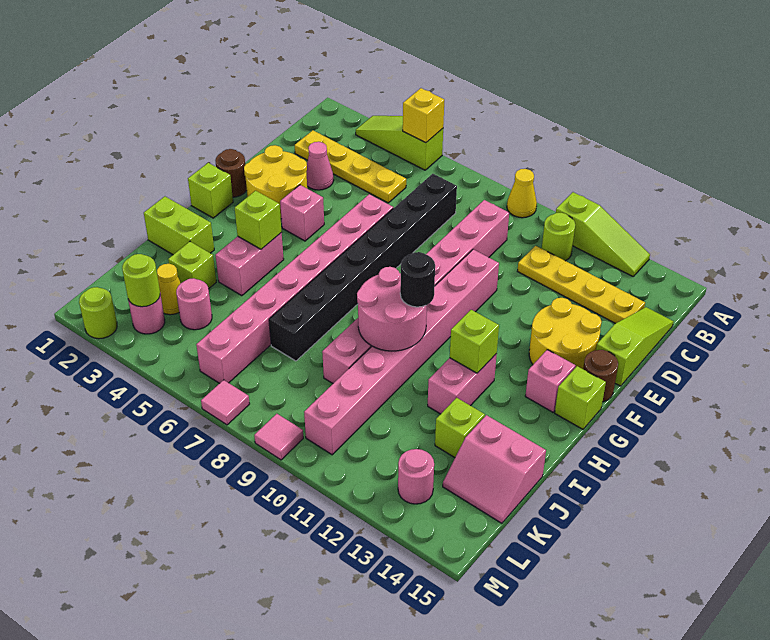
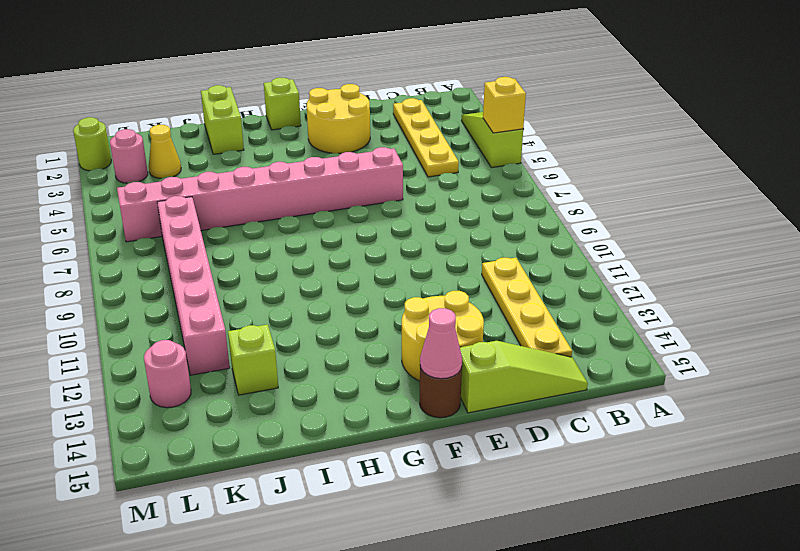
pink 1x1 cone [420,308,462,379] -> pink 1x1 cone moved to [306,142,334,190]
pink 1x6 brick [157,196,230,375] -> pink 1x8 brick [304,249,499,455]
none -> yellow 1x1 cone [507,169,537,218]
none -> lime 1x3 slope [556,192,650,276]
none -> lime 1x1 round brick [542,213,575,261]
none -> black 1x8 brick [269,174,457,361]

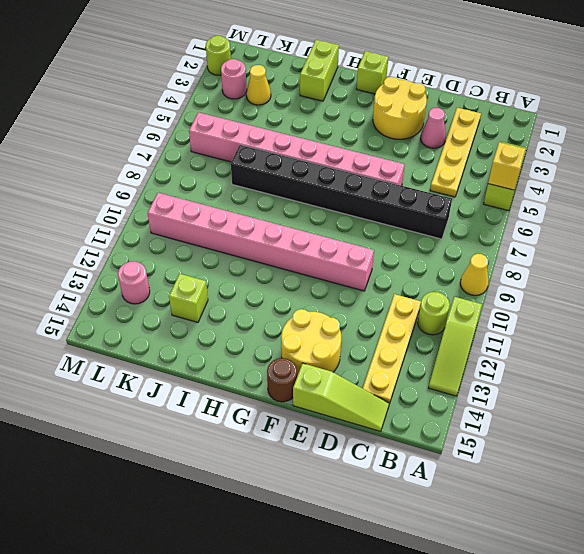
none -> pink 1x8 brick [322,200,509,383]
none -> brown 1x1 round brick [215,149,247,197]
none -> pink 1x1 brick [280,185,324,241]
none -> pink 1x1 brick [525,350,575,412]

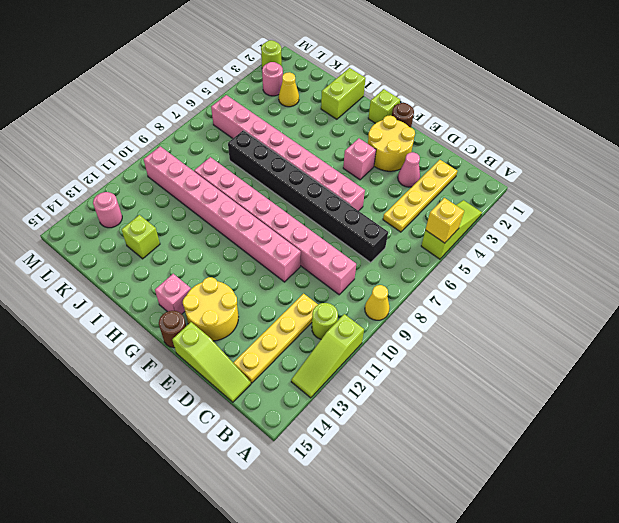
none -> lime 1x1 brick [555,366,606,429]
none -> pink 1x2 brick [215,233,284,296]
none -> pink 1x2 brick [428,354,497,414]
none -> lime 1x1 brick [168,242,216,289]

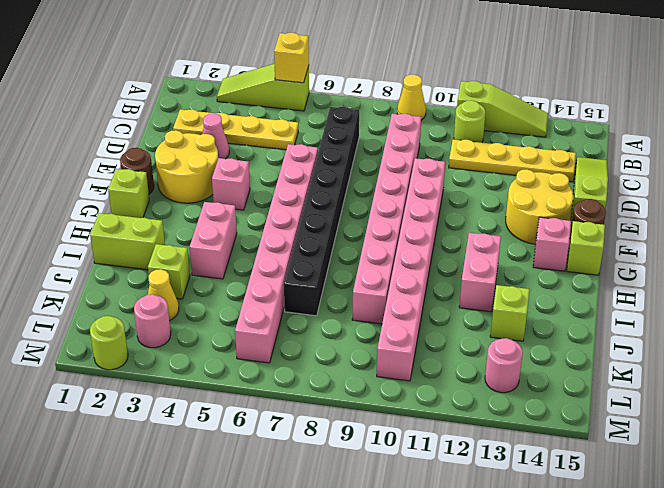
none -> pink 2x2 slope [443,415,546,523]
none -> pink 1x1 round brick [176,278,212,330]
none -> pink 1x1 tile [201,380,250,425]
none -> pink 1x1 tile [254,414,303,460]

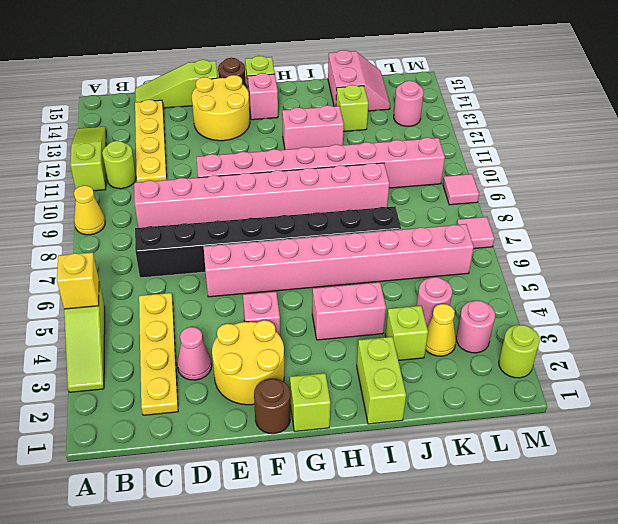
none -> lime 1x1 brick [235,191,281,249]
none -> pink 2x2 round brick [357,267,427,351]
none -> lime 1x1 brick [450,310,499,373]
none -> lime 1x1 round brick [122,254,160,307]

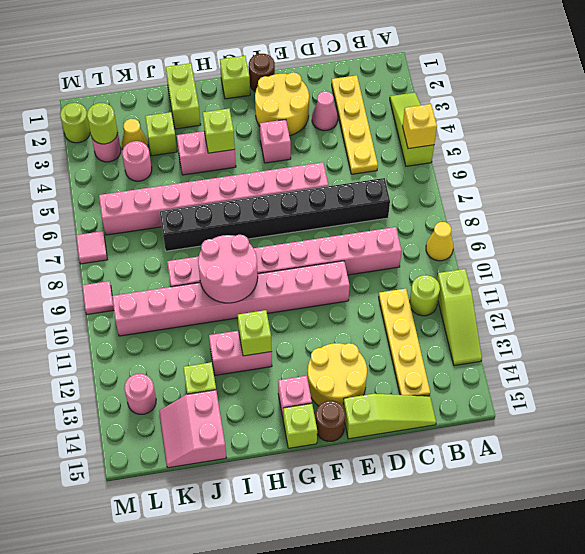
none -> black 1x1 round brick [400,252,435,307]

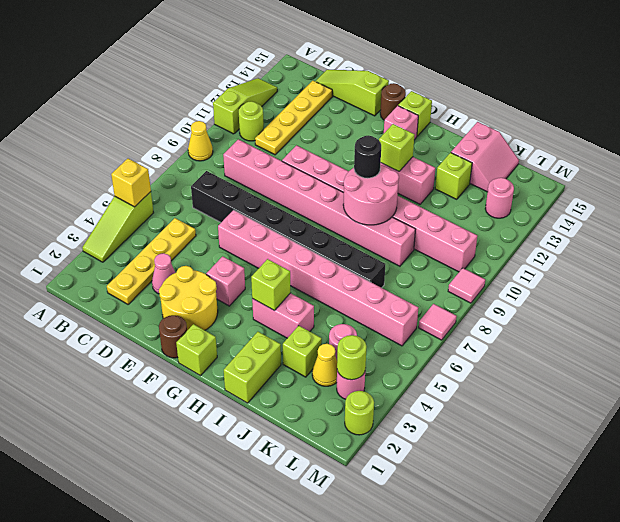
none -> yellow 2x2 round brick [529,298,602,369]

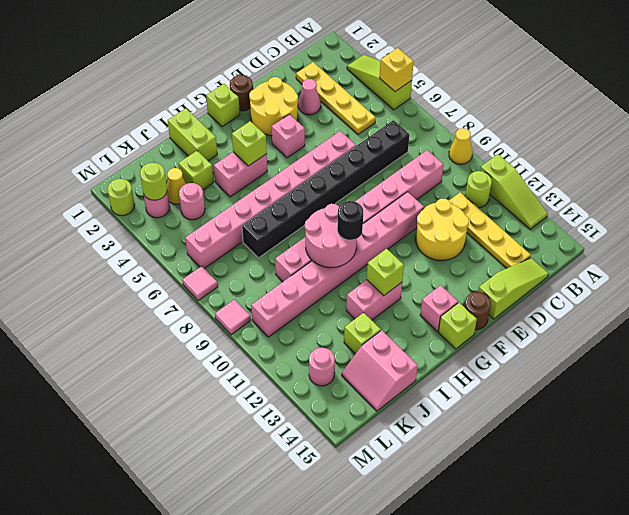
yellow 2x2 round brick [416,199,469,260] -> yellow 2x2 round brick moved to [529,298,602,369]

